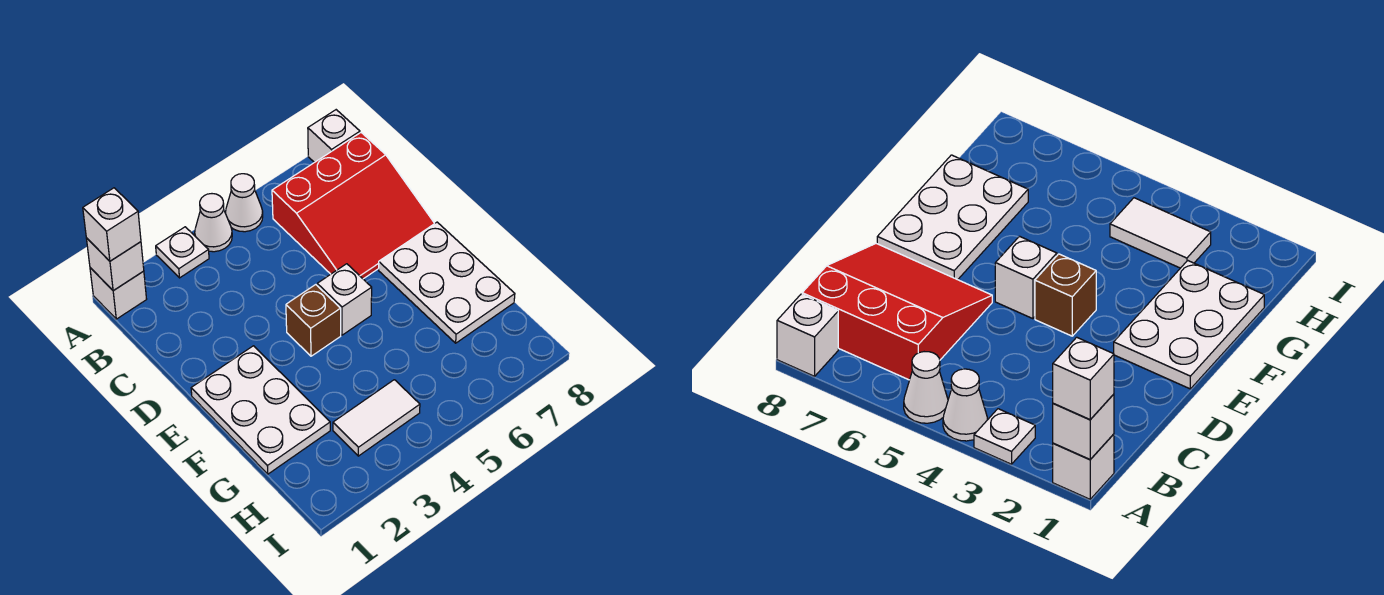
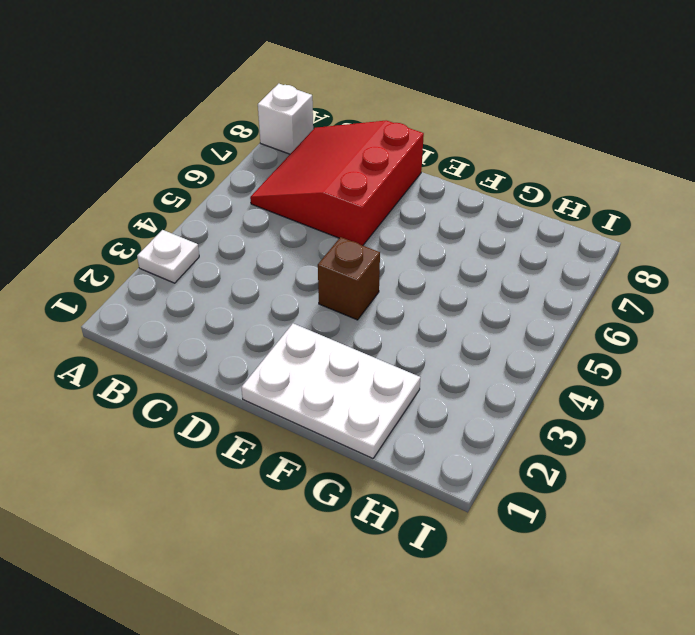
red 3x3 slope [250,121,424,245] -> red 3x3 slope turned to [272,133,435,279]
none -> white 1x1 brick [90,268,147,319]
none -> white 1x1 cone [195,194,232,252]
none -> white 1x1 cone [225,174,263,232]

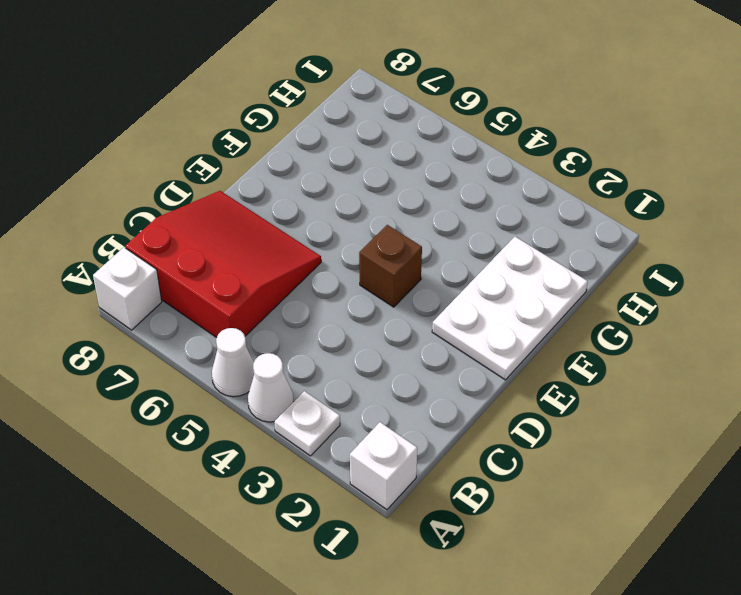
none -> white 1x1 brick [317,264,372,335]
none -> white 2x3 plate [379,222,515,343]
none -> white 1x2 tile [333,380,420,456]

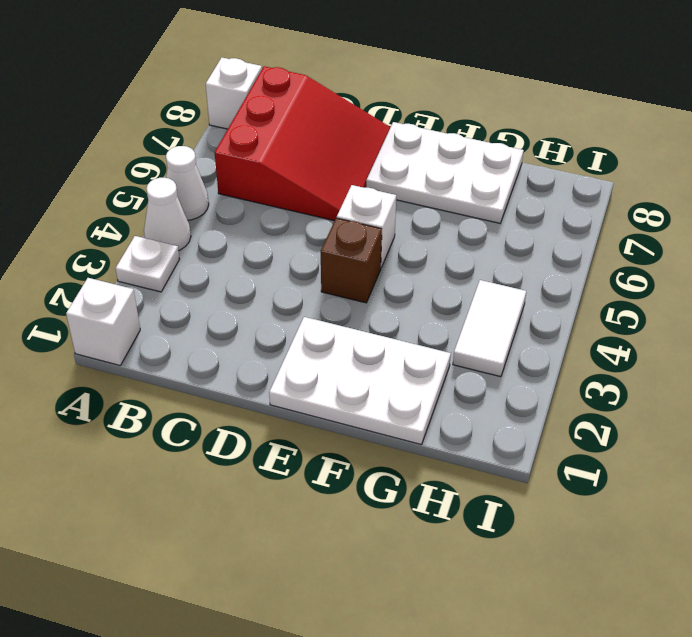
none -> white 1x1 brick [86,238,144,291]
none -> white 1x1 brick [83,188,141,261]

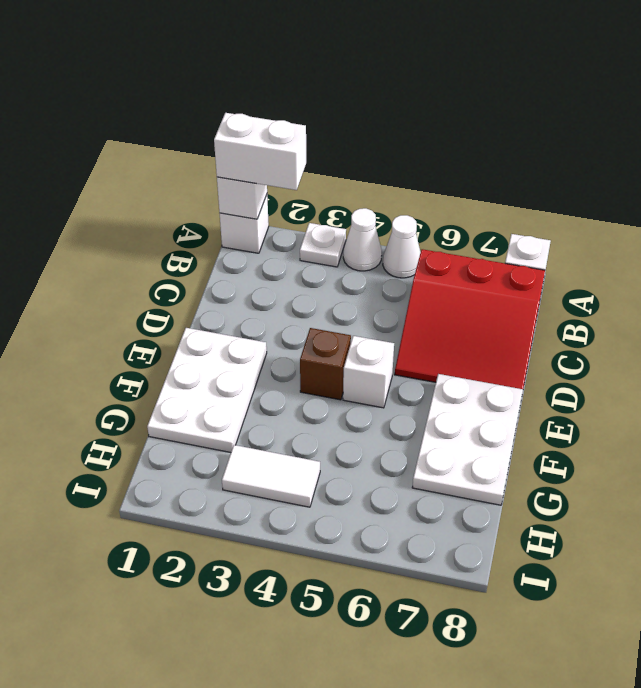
white 1x2 brick [214,113,306,190] -> white 1x1 brick [83,188,141,261]

